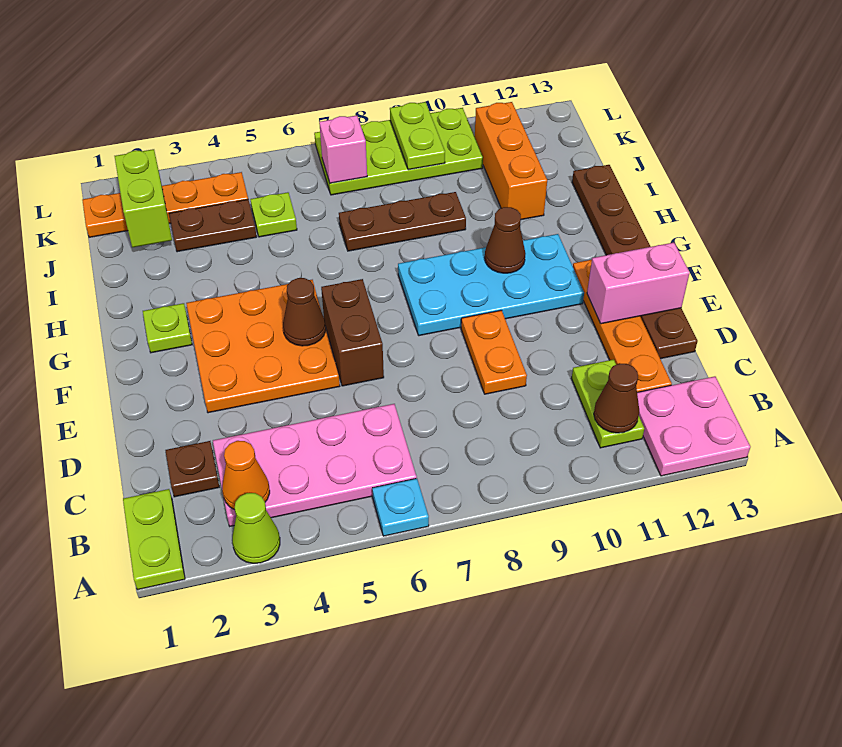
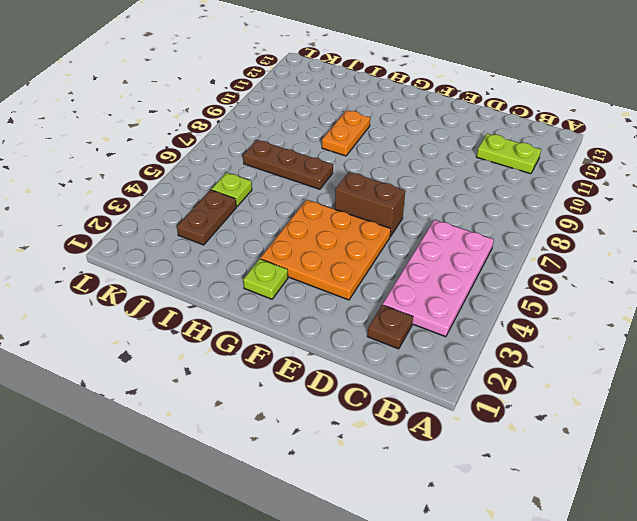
brown 1x3 plate [243,140,333,189] -> brown 1x3 plate turned to [339,192,466,251]
orange 1x2 plate [322,110,370,156] -> orange 1x2 plate turned to [461,310,527,394]
none -> lime 1x2 plate [123,489,185,590]
none -> lime 1x1 cone [232,493,280,563]
none -> cyan 1x1 plate [372,479,429,536]

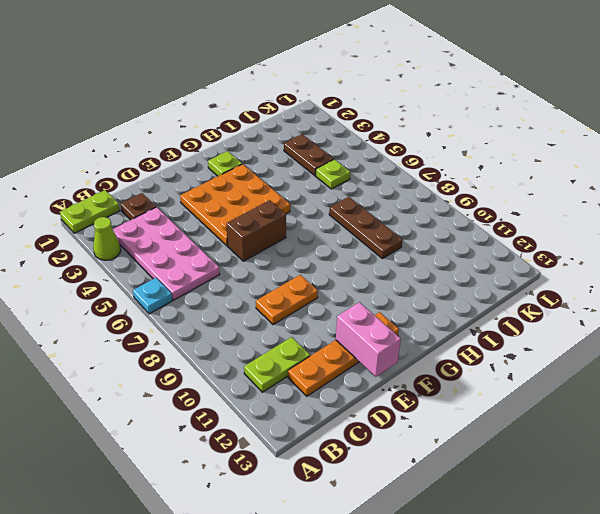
none -> pink 2x2 plate [637,376,751,476]
none -> brown 1x6 plate [572,165,698,359]
none -> cyan 2x4 plate [398,234,584,336]

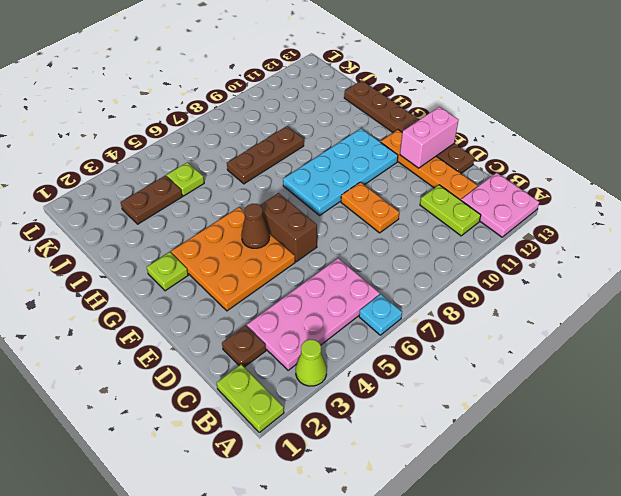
none -> orange 1x3 brick [475,102,547,220]
none -> orange 1x4 plate [82,172,248,237]
none -> lime 2x4 plate [314,108,483,195]

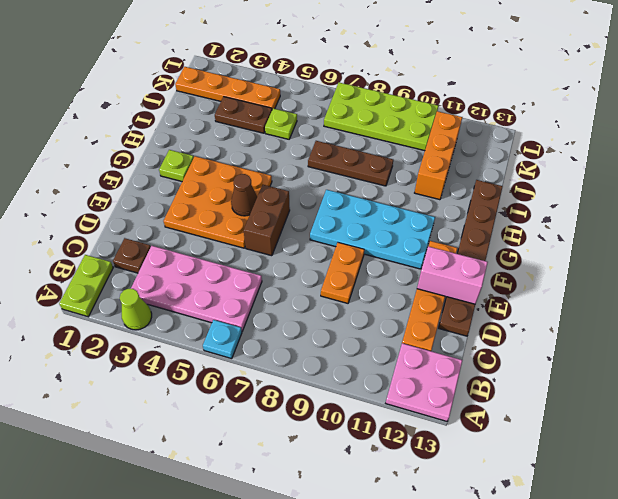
none -> lime 1x2 plate [572,359,644,448]
none -> orange 1x1 cone [222,441,270,510]
none -> brown 1x1 cone [594,363,639,433]

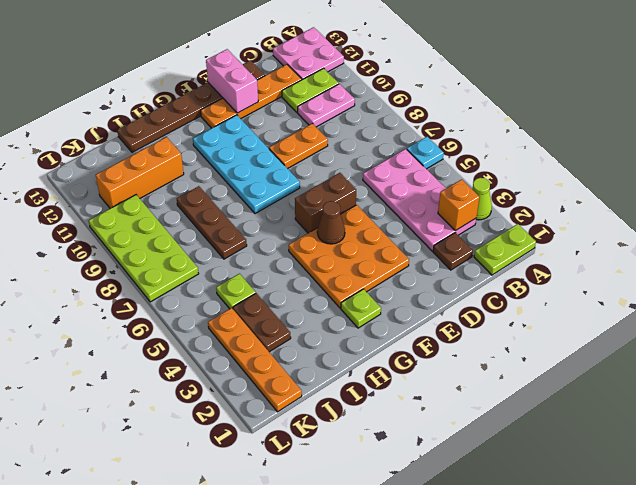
orange 1x1 brick [438,179,479,231] -> orange 1x1 cone [222,441,270,510]
pink 1x2 plate [298,84,355,127] -> none
none -> brown 1x1 cone [594,363,639,433]
none -> brown 1x1 cone [485,207,526,273]
none -> lime 1x2 brick [115,149,172,247]

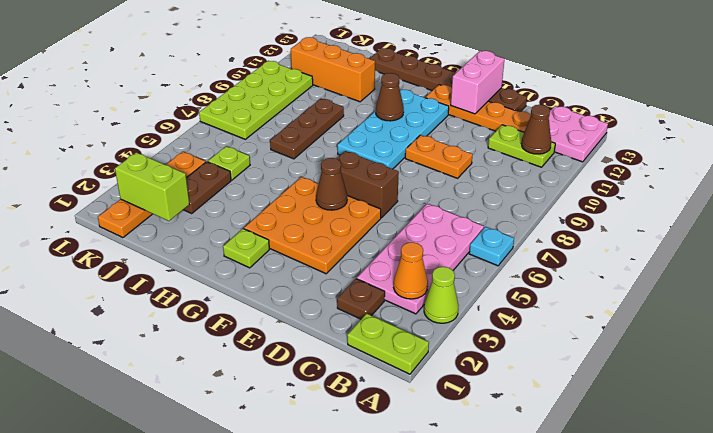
none -> pink 1x1 brick [319,115,367,183]
none -> lime 1x2 plate [390,102,445,170]

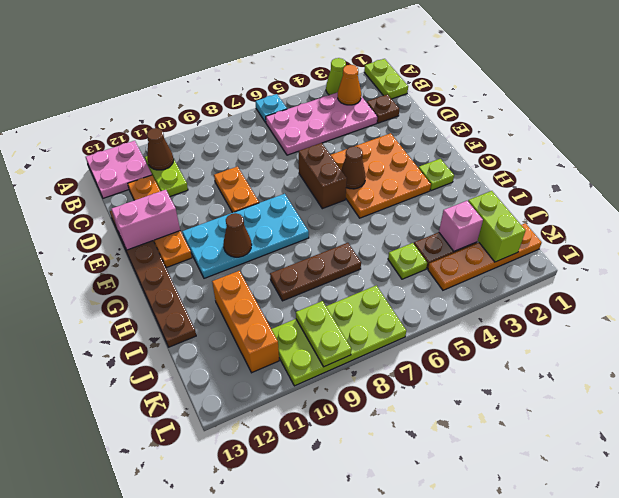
pink 1x1 brick [439,201,483,251] -> pink 1x1 brick moved to [319,115,367,183]

